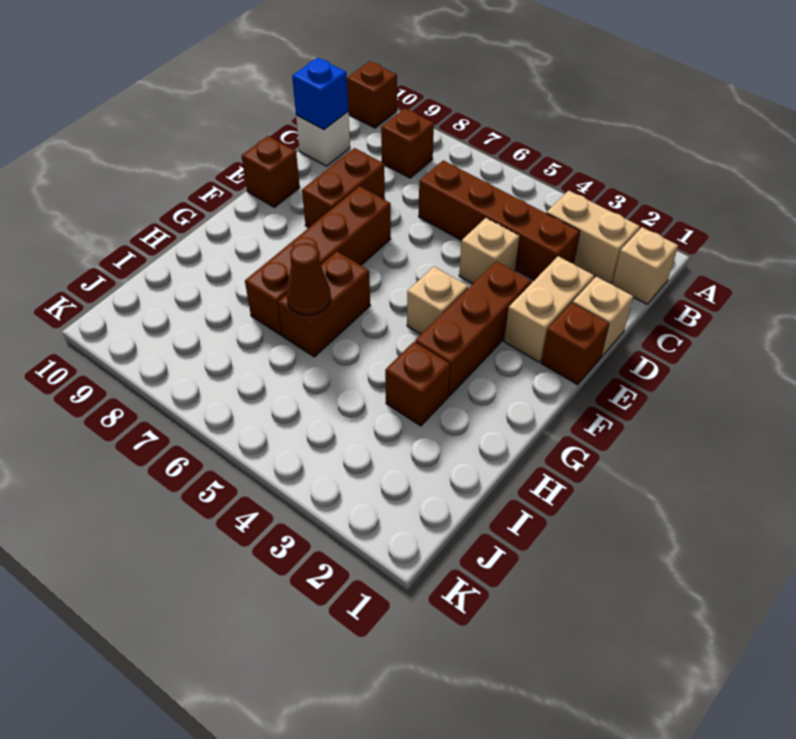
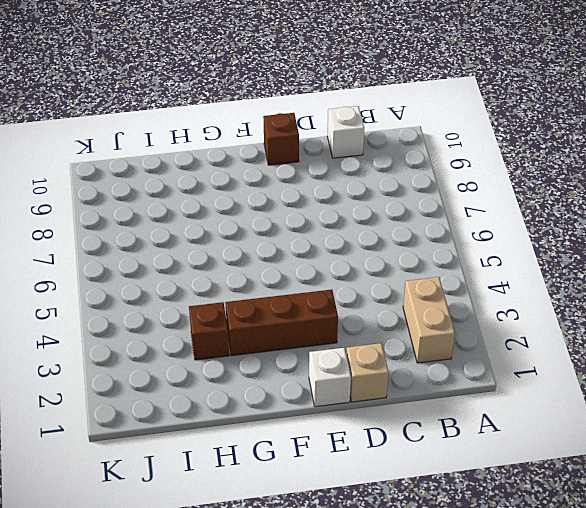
white 1x1 brick [309,348,351,407] -> brown 1x1 brick [541,303,609,385]
none -> brown 1x1 brick [347,61,397,128]
none -> tan 1x1 brick [612,227,678,304]
none -> brown 1x1 brick [381,108,434,178]

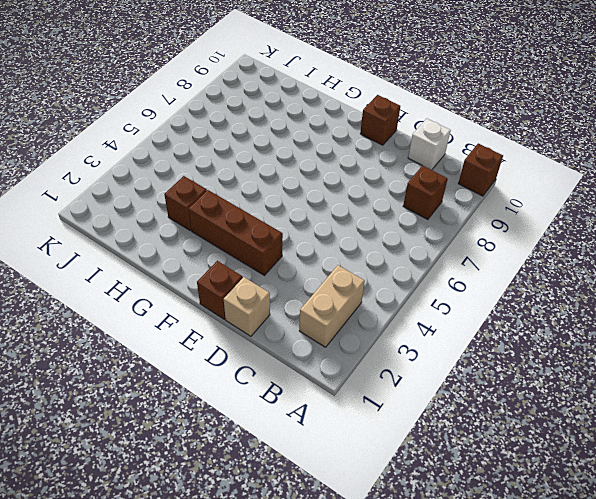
none -> tan 1x1 brick [612,227,678,304]
none -> brown 1x4 brick [419,160,580,280]
none -> tan 1x2 brick [504,256,594,362]

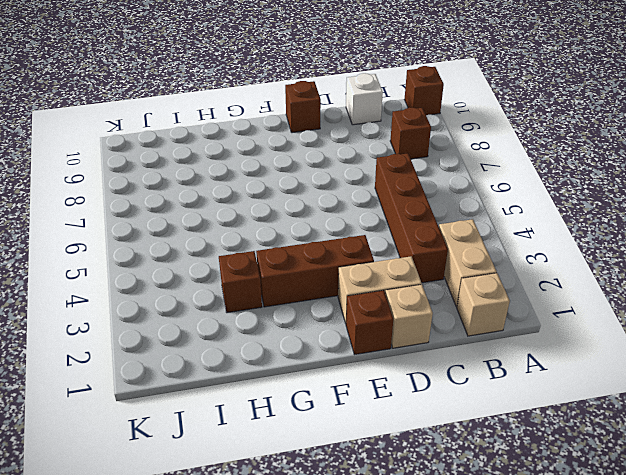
none -> tan 1x1 brick [459,218,520,284]
none -> brown 1x2 brick [302,148,385,227]
none -> brown 1x4 brick [245,186,391,335]

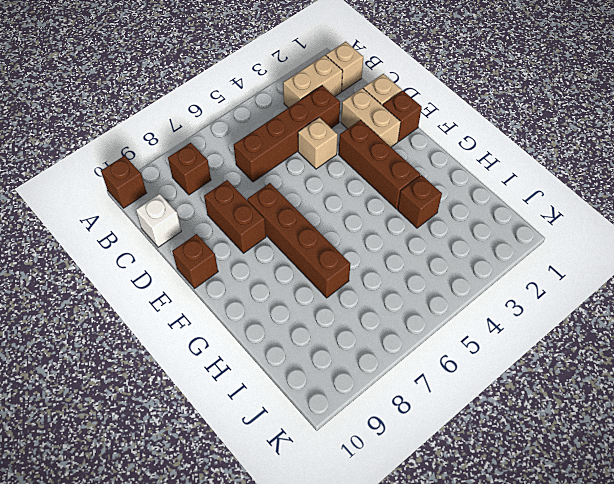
none -> tan 1x1 brick [407,266,468,334]
none -> brown 1x2 brick [278,252,370,357]
none -> blue 1x1 brick [292,58,348,130]

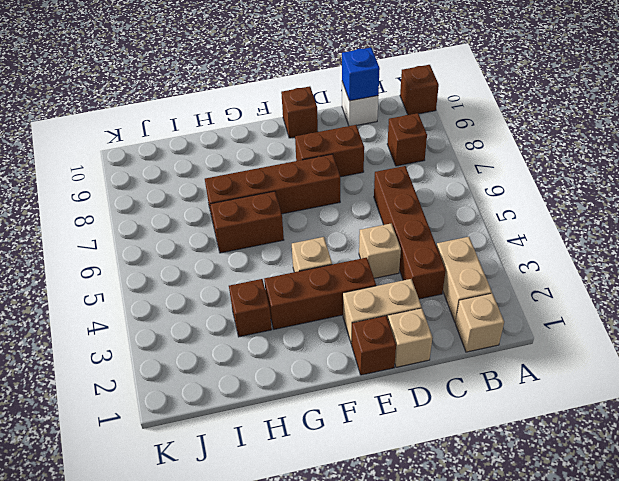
none -> brown 1x1 cone [286,243,331,315]

